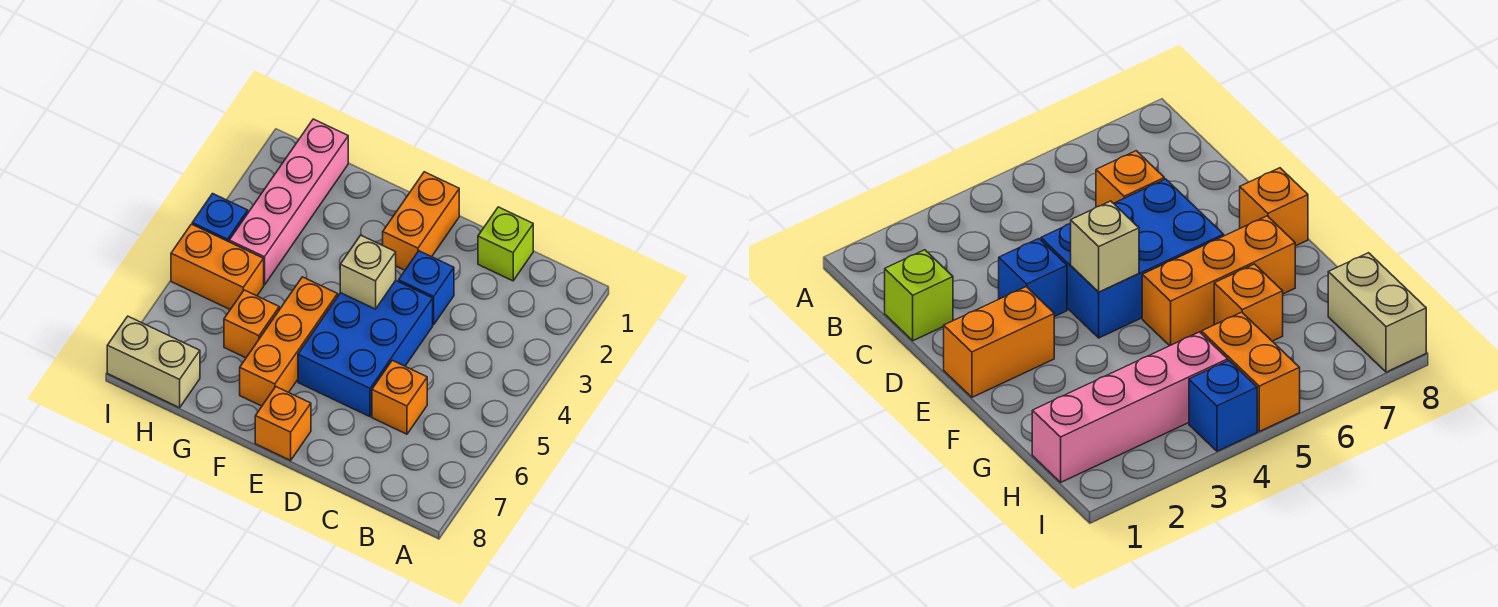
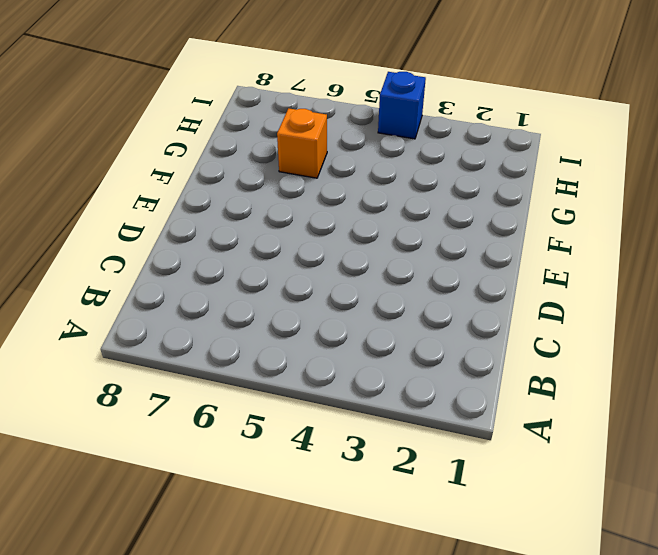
none -> lime 1x1 brick [478,207,533,281]
none -> orange 1x1 brick [372,360,427,434]
none -> blue 1x1 brick [399,251,454,325]

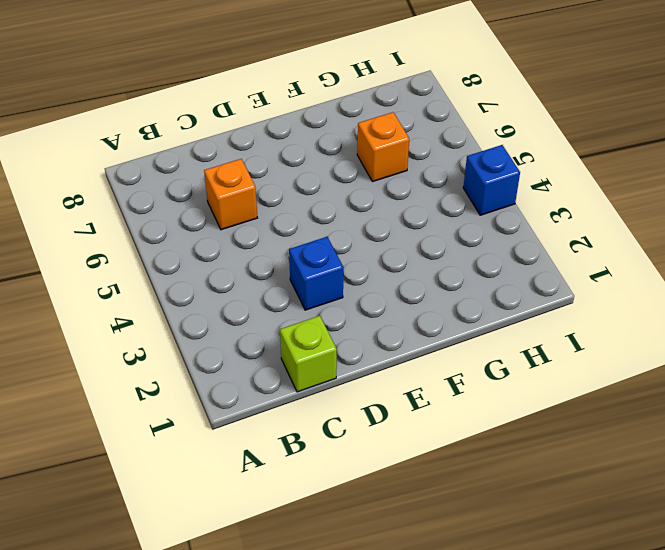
none -> blue 2x3 brick [298,280,433,417]
none -> orange 1x2 brick [383,172,459,270]
none -> orange 1x1 brick [255,387,311,460]

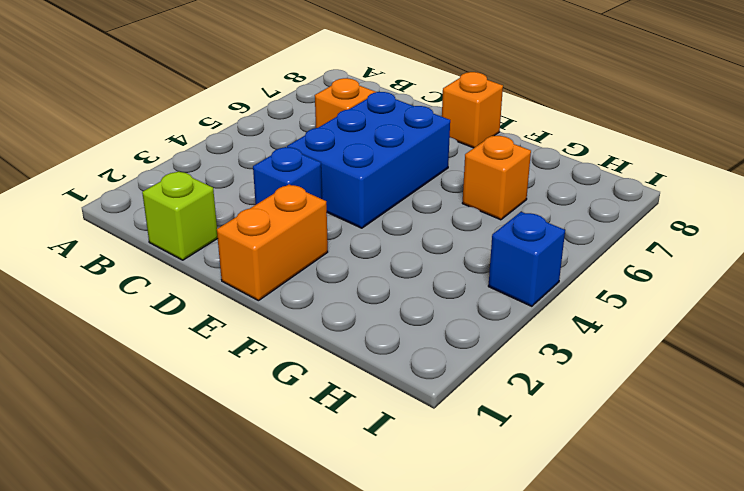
none -> orange 1x3 brick [240,277,338,406]
none -> pink 1x4 brick [229,119,348,285]
none -> orange 1x2 brick [171,224,264,309]

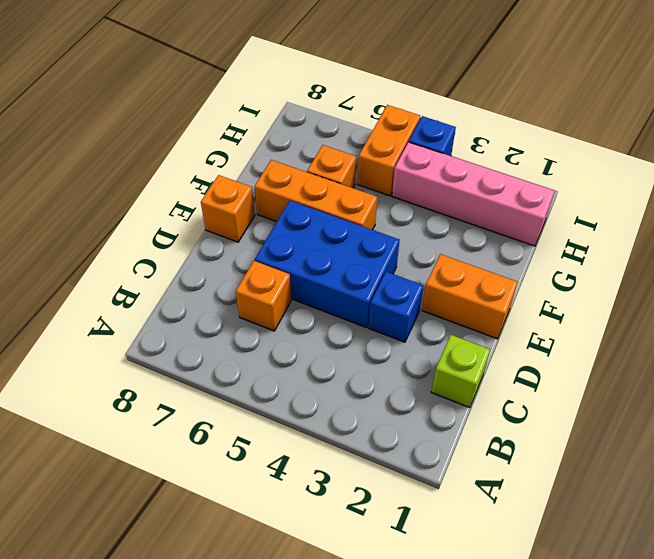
none -> tan 1x2 brick [107,316,200,408]
none -> tan 1x1 brick [340,235,396,309]

